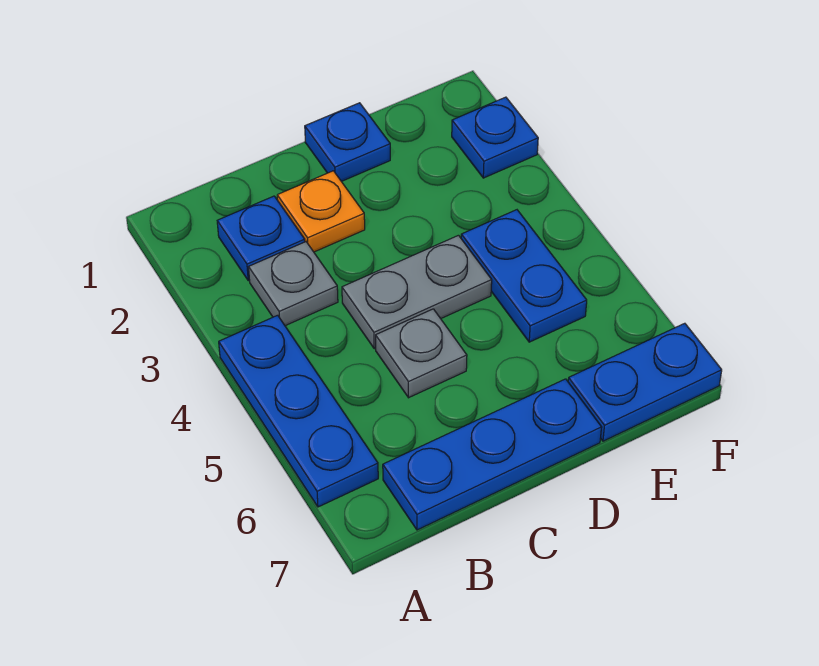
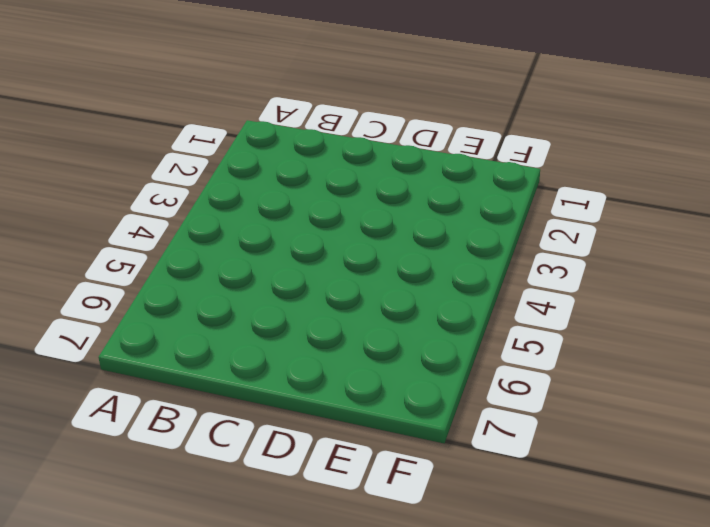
none -> blue 1x3 plate [219,315,378,507]
none -> blue 1x1 plate [217,196,305,281]

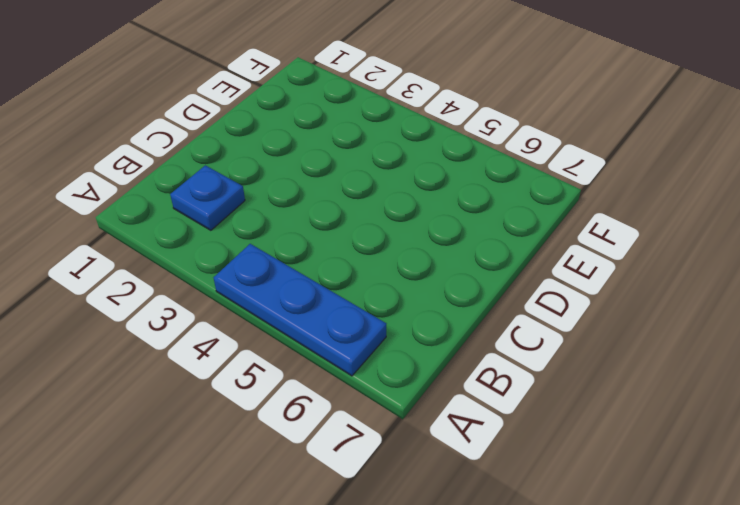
none -> grey 1x1 plate [249,242,338,326]
none -> blue 1x3 plate [383,379,602,530]

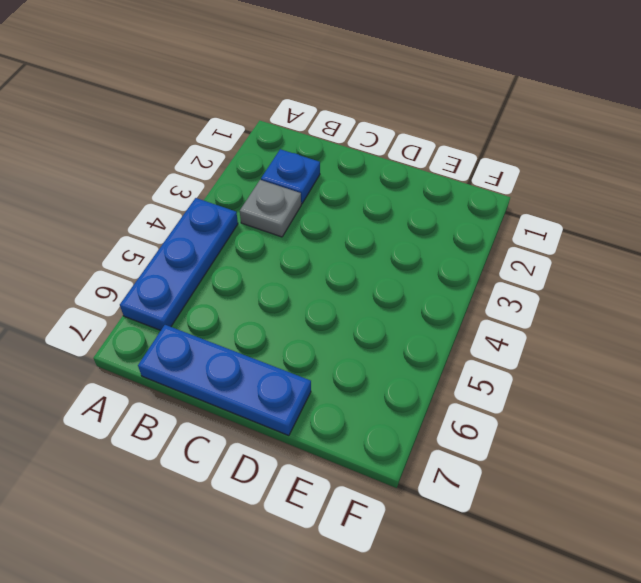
none -> orange 1x1 plate [277,171,365,252]
none -> grey 1x2 plate [342,235,492,349]

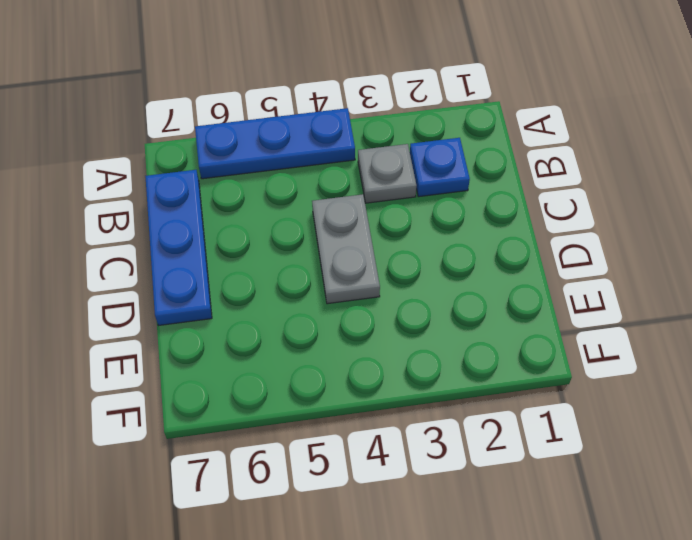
none -> orange 1x1 plate [277,171,365,252]
none -> grey 1x1 plate [376,309,467,398]

